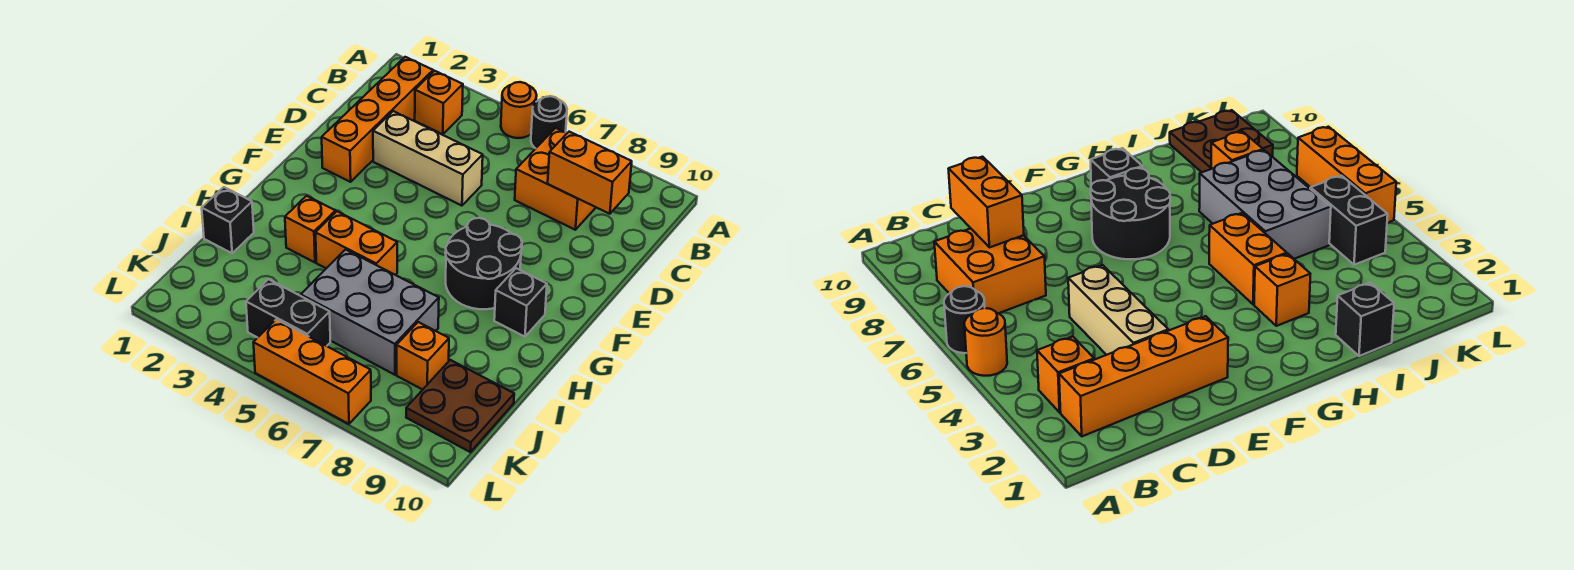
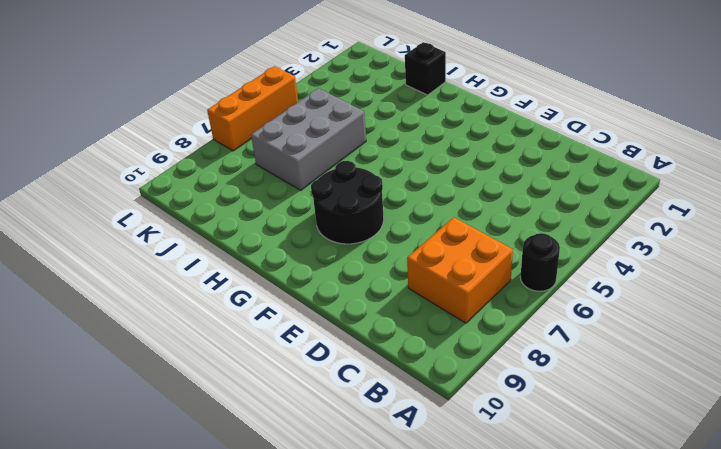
none -> orange 1x1 round brick [501,82,537,138]
none -> orange 1x4 brick [322,57,433,182]
none -> orange 1x1 brick [415,71,463,134]

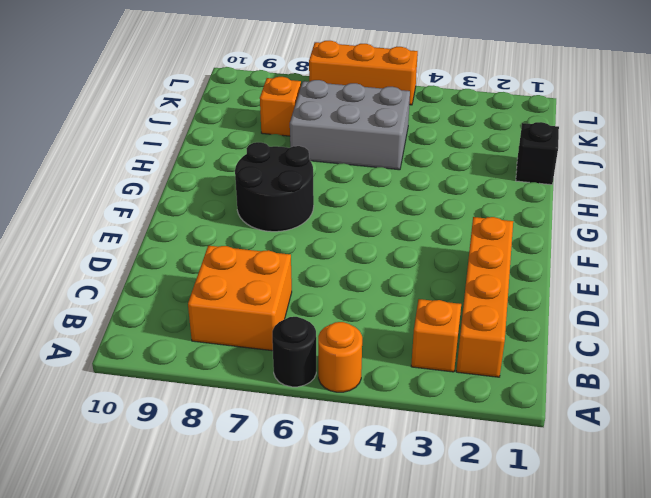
none -> tan 1x3 brick [373,111,483,206]
none -> black 1x1 brick [494,268,547,337]
none -> orange 1x1 brick [285,196,335,262]

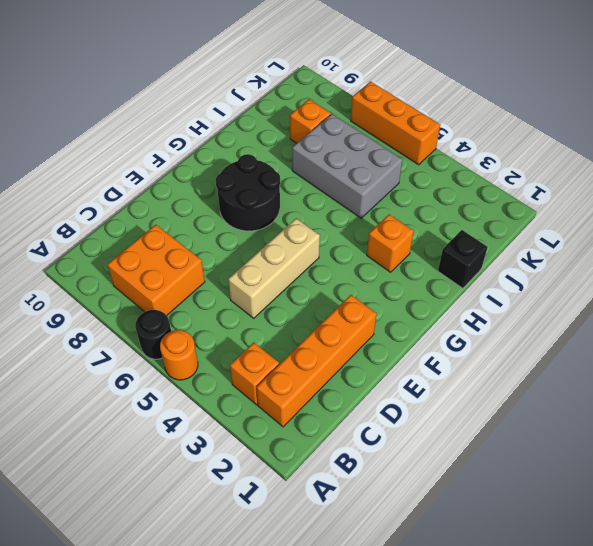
tan 1x3 brick [228,218,320,318] -> tan 1x3 brick turned to [373,111,483,206]
none -> black 1x1 brick [494,268,547,337]
none -> orange 1x2 brick [316,211,397,275]
none -> brown 2x2 plate [406,360,514,452]

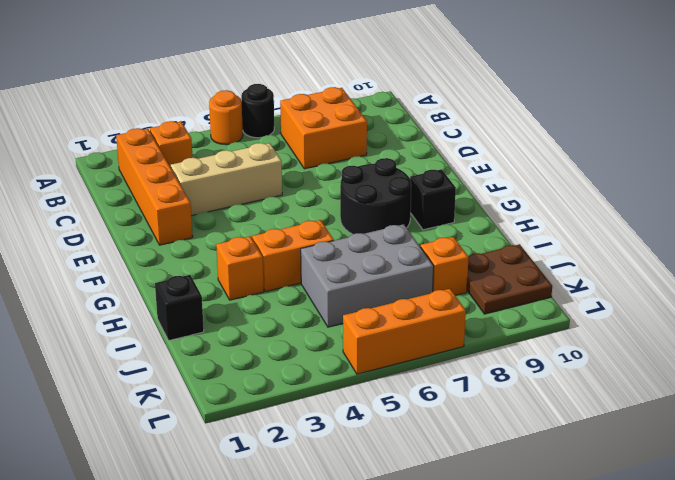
none -> black 1x2 brick [246,279,330,346]
none -> orange 1x2 brick [548,132,632,214]

